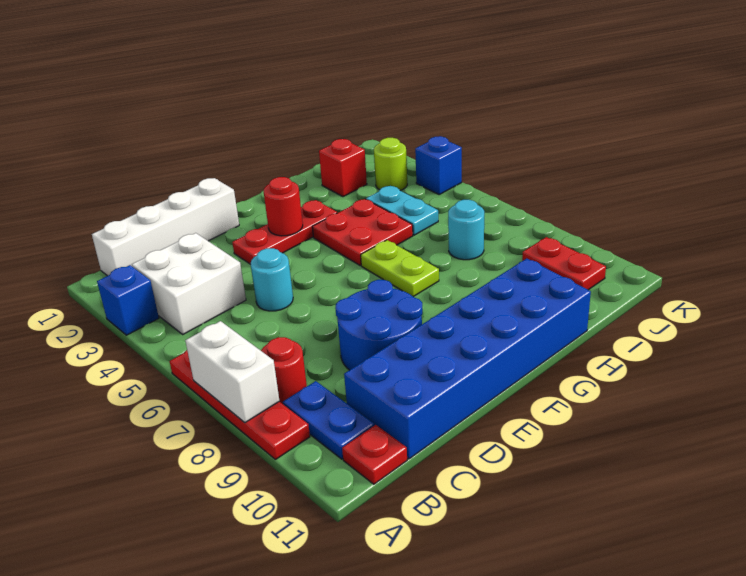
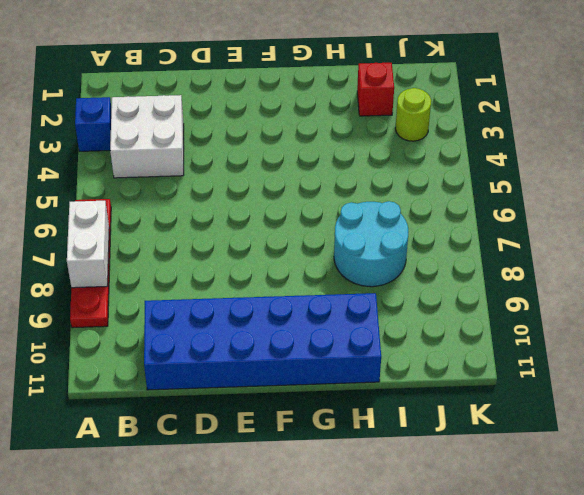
cyan 2x2 round brick [334,201,408,287] -> cyan 1x1 round brick [448,200,484,260]
none -> white 1x4 brick [92,178,239,276]
none -> red 1x1 round brick [261,337,307,404]
none -> blue 1x2 plate [283,381,374,459]

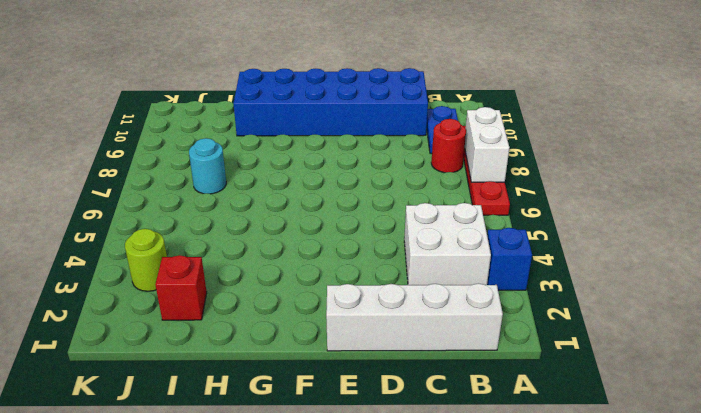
none -> red 1x1 plate [342,425,407,484]
none -> cyan 1x1 round brick [251,248,293,311]
none -> blue 2x2 round brick [335,280,423,370]

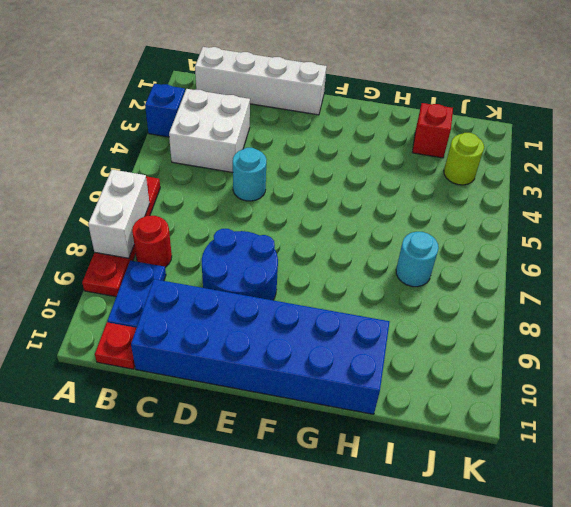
none -> red 1x3 plate [232,200,337,264]
none -> red 2x2 plate [312,199,413,266]
none -> lime 1x2 plate [361,240,439,297]

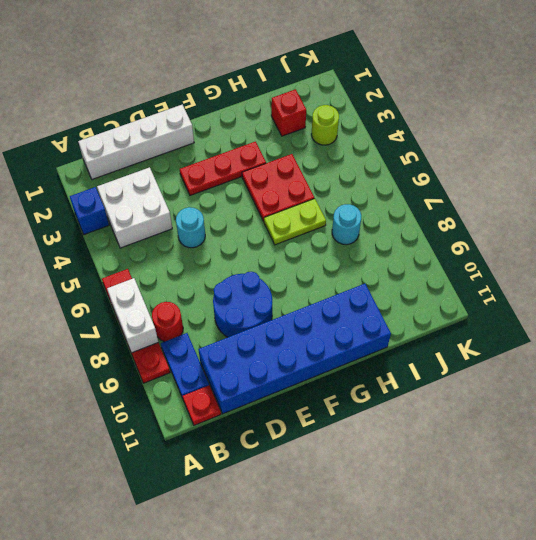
lime 1x2 plate [264,199,326,245] -> lime 1x2 plate turned to [361,240,439,297]
none -> cyan 1x2 plate [366,186,438,235]
none -> red 1x2 plate [522,237,606,290]
none -> blue 1x1 brick [415,136,462,194]

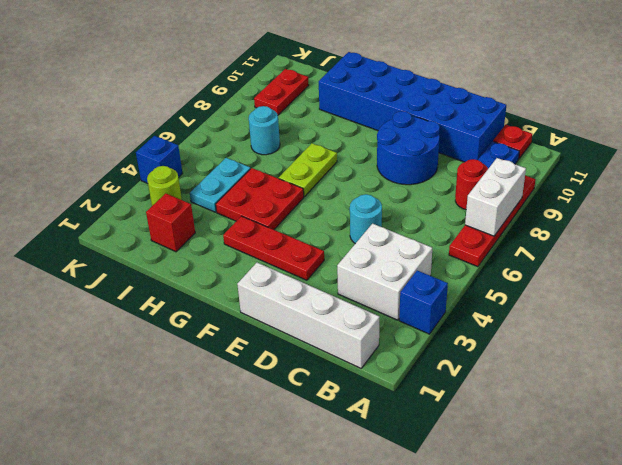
none -> red 1x1 round brick [264,177,303,236]

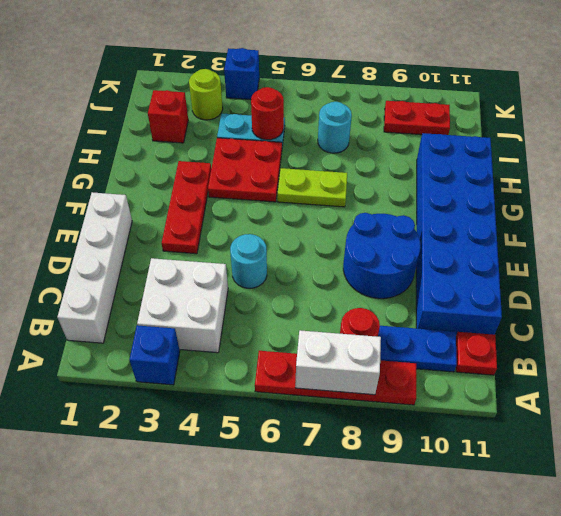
red 1x1 round brick [251,87,284,140] -> red 1x1 round brick moved to [264,177,303,236]

